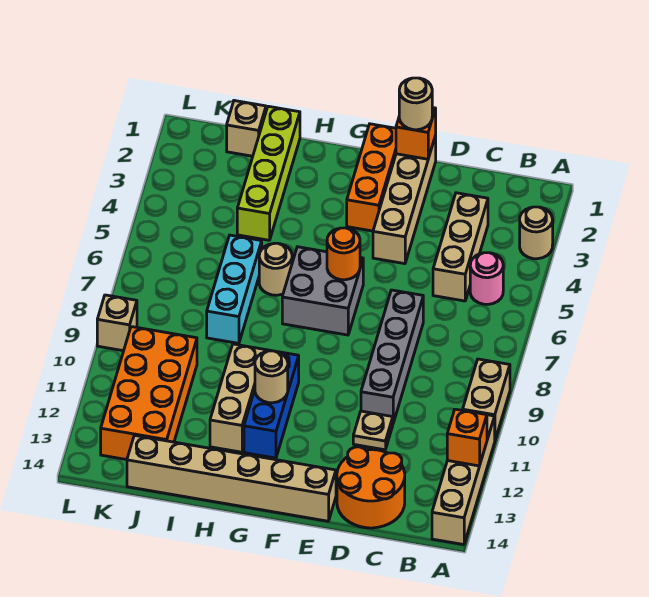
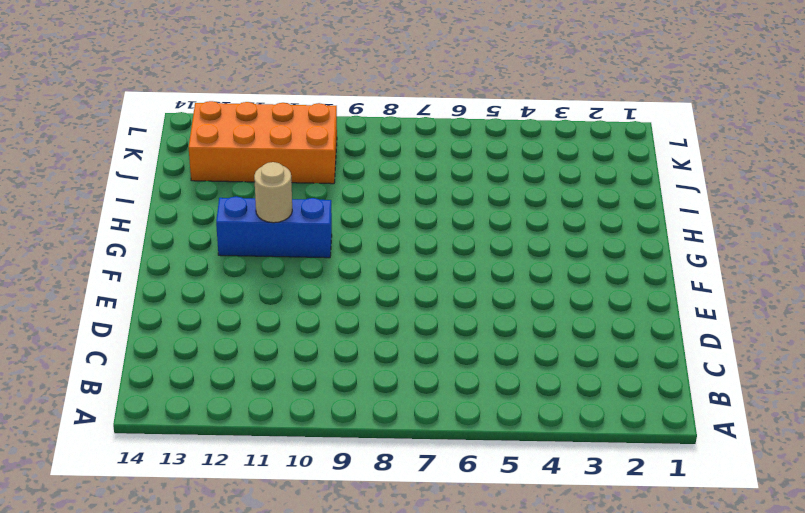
none -> tan 1x1 round brick [520,207,553,259]
none -> tan 1x2 brick [463,359,510,440]
none -> tan 1x4 brick [432,415,495,545]

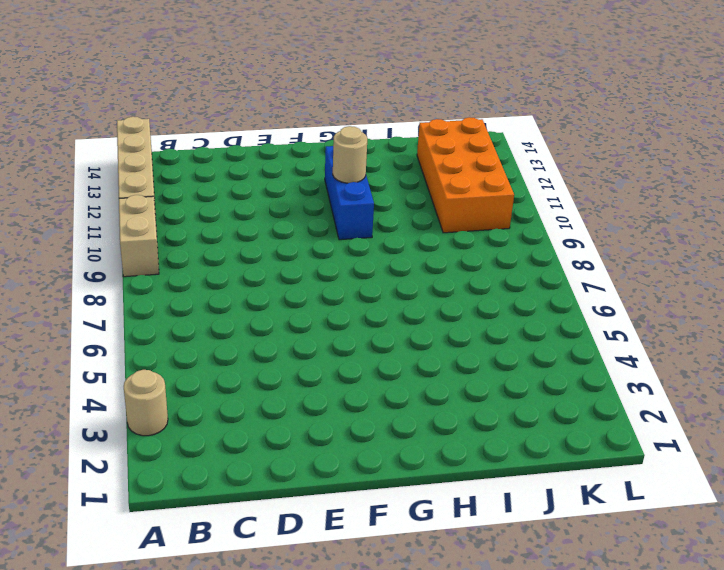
none -> pink 1x1 round brick [470,253,503,304]
none -> tan 1x3 brick [433,193,488,301]
none -> orange 2x2 round brick [337,447,405,528]

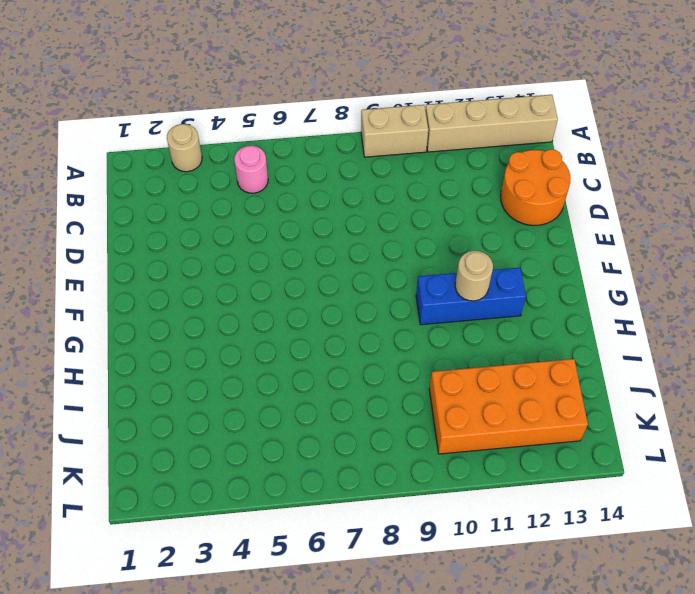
none -> tan 1x3 brick [433,193,488,301]
none -> grey 1x4 brick [361,290,423,423]
none -> tan 1x1 plate [353,411,393,450]

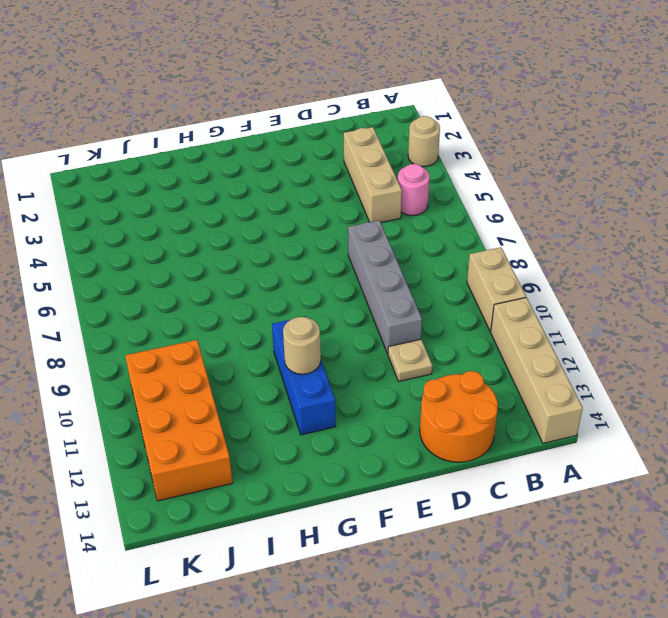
none -> tan 1x4 brick [373,136,436,264]
none -> tan 1x6 brick [127,435,336,521]
none -> orange 1x3 brick [347,124,396,231]

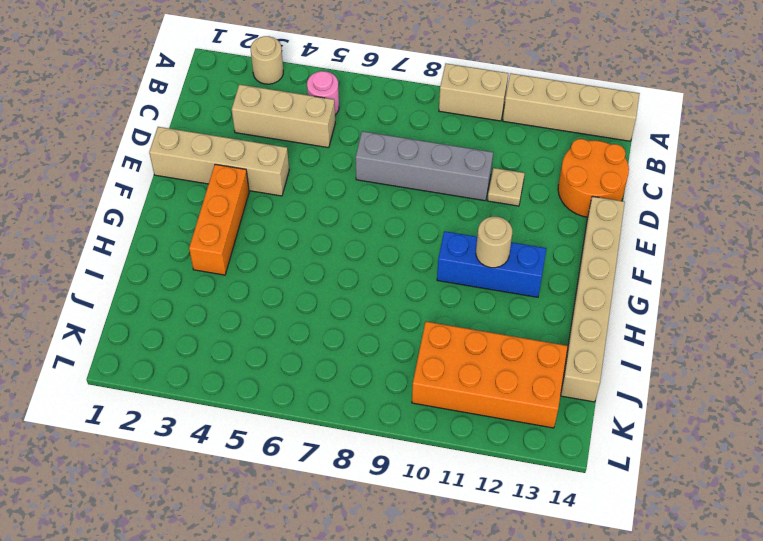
orange 1x3 brick [189,164,249,275] -> orange 1x3 brick turned to [347,124,396,231]
none -> grey 2x2 brick [282,247,363,335]
none -> tan 1x1 round brick [259,243,292,295]
none -> tan 1x3 brick [210,344,265,452]

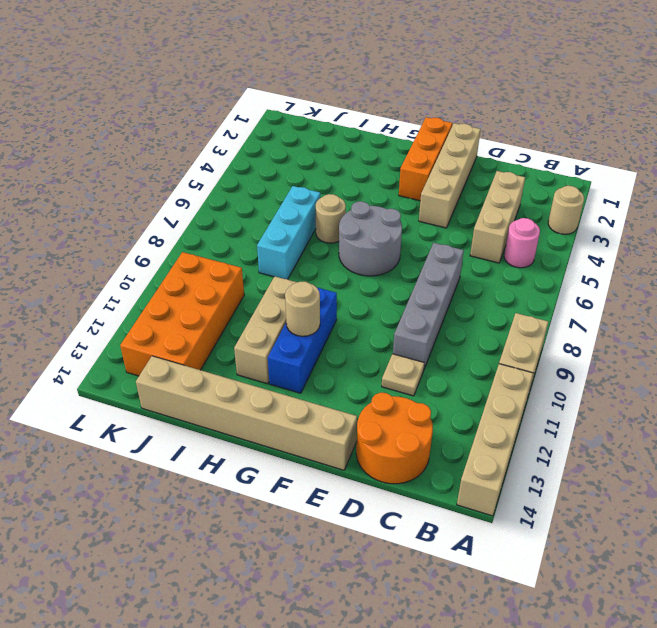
grey 2x2 round brick [339,201,402,276] -> grey 2x2 brick [282,247,363,335]
none -> lime 1x4 brick [237,106,300,240]
none -> tan 1x1 brick [227,101,266,156]
none -> tan 1x1 brick [97,295,137,351]

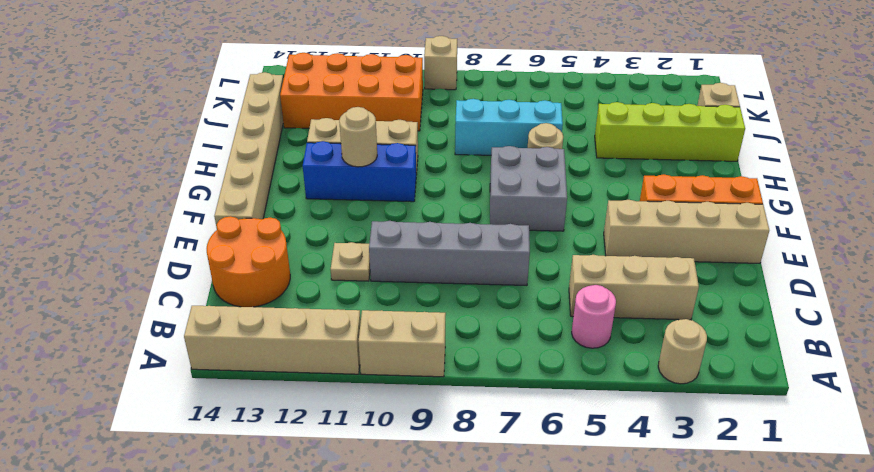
none -> orange 1x1 brick [447,409,487,466]
none -> orange 1x1 brick [396,107,436,159]
none -> orange 1x1 round brick [327,228,360,280]

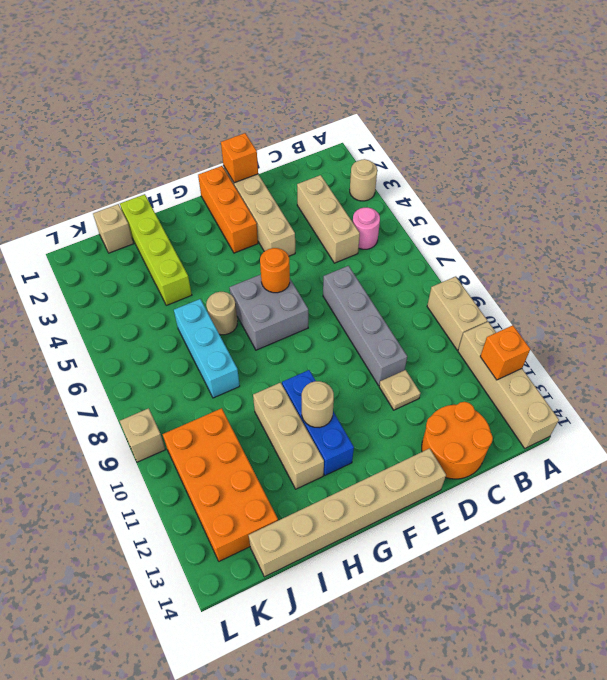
none -> tan 1x1 round brick [399,78,432,130]

